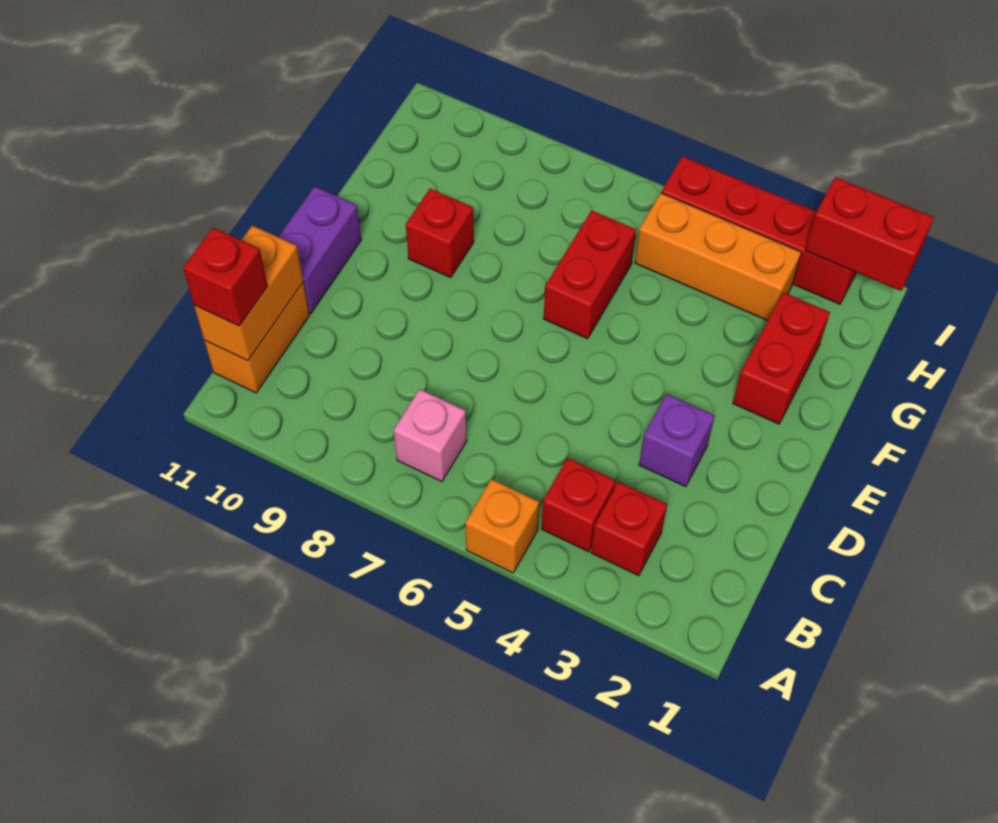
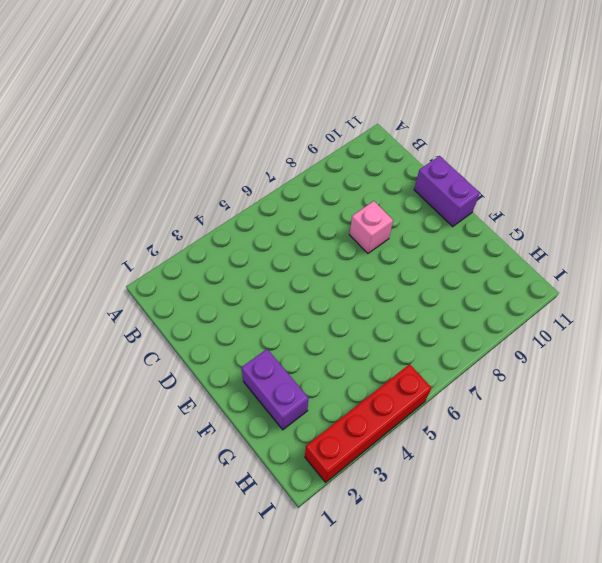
pink 1x1 brick [349,201,393,253] -> pink 1x1 brick moved to [394,389,467,482]
purple 1x2 brick [242,349,308,430] -> red 1x2 brick [733,292,830,424]
none -> orange 1x1 brick [465,479,539,573]
none -> red 1x1 brick [591,482,667,576]
none -> red 1x1 brick [541,458,616,552]

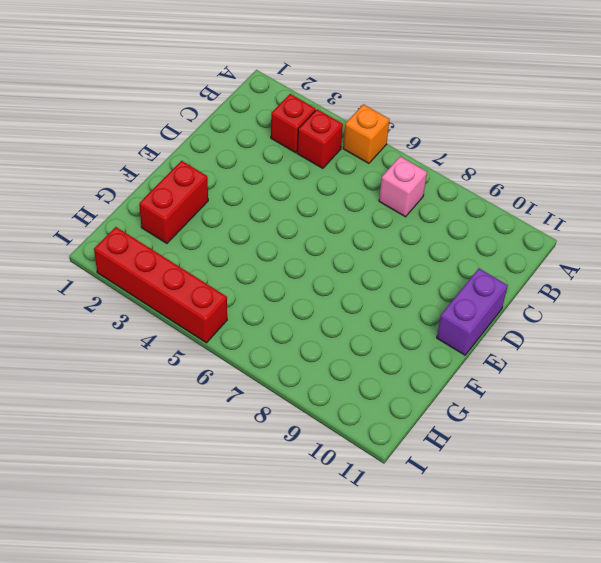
none -> orange 1x2 brick [204,282,310,393]
none -> purple 1x1 brick [639,394,714,487]
none -> red 1x2 brick [544,211,636,339]

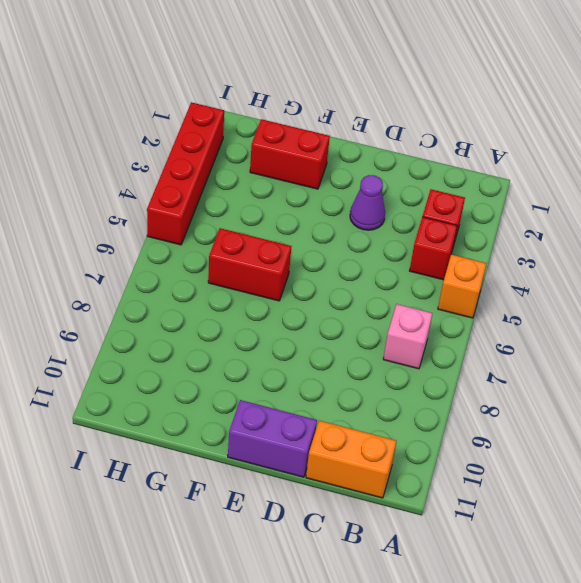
purple 1x1 cone [350,175,385,230] -> purple 1x1 brick [639,394,714,487]
none -> red 1x1 brick [406,189,474,278]
none -> orange 1x3 brick [635,193,801,321]
none -> orange 1x2 brick [194,226,303,361]

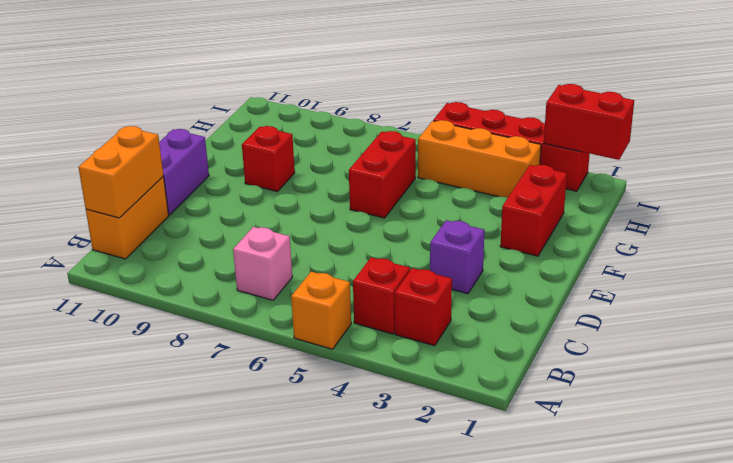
none -> red 1x1 brick [183,228,268,326]

